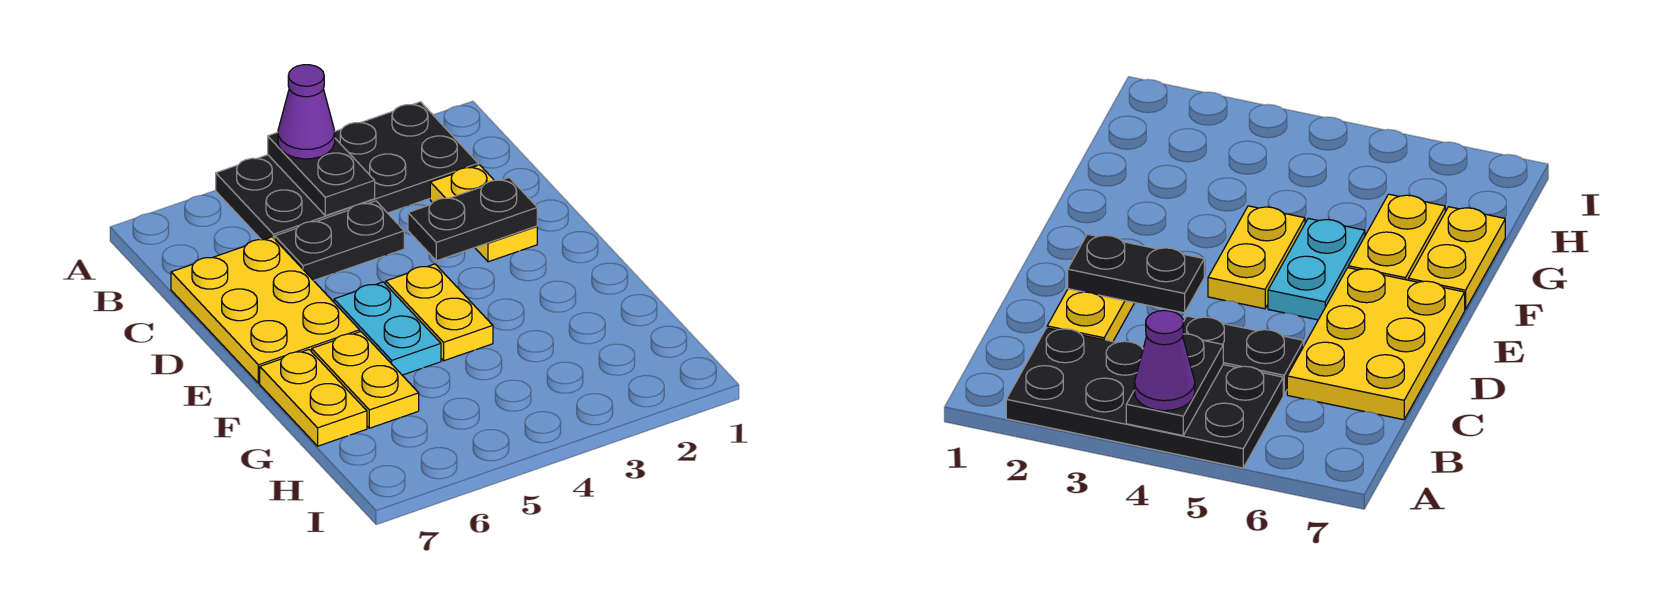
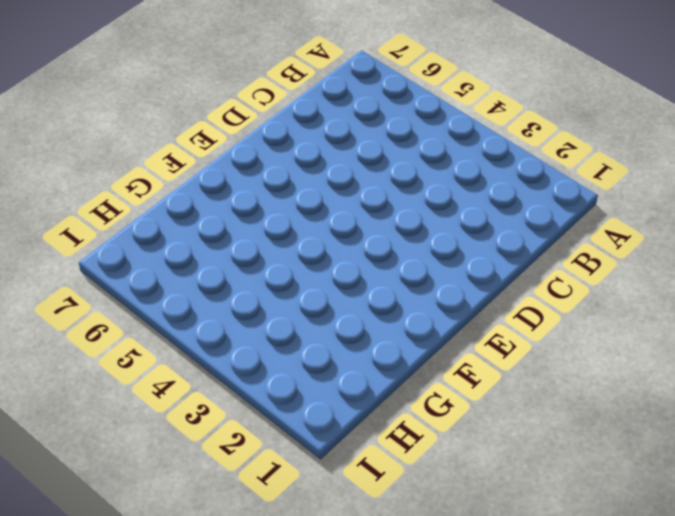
none -> black 2x4 plate [216,102,478,240]
none -> yellow 1x2 plate [430,165,537,262]

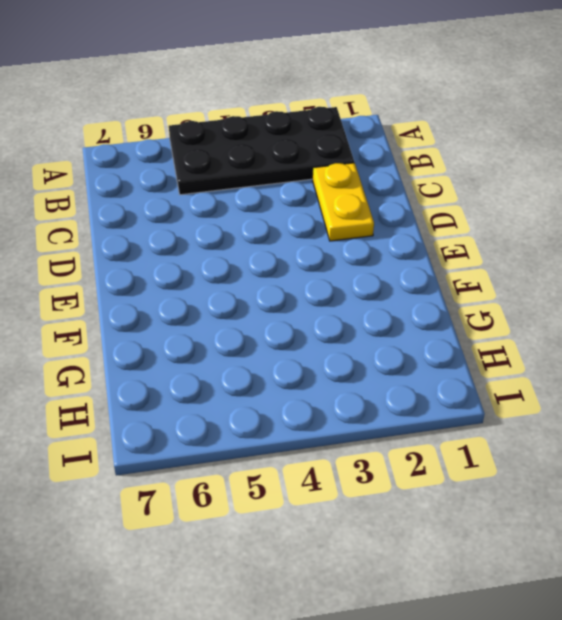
none -> black 1x2 plate [275,201,404,281]
none -> yellow 2x3 plate [171,237,360,383]

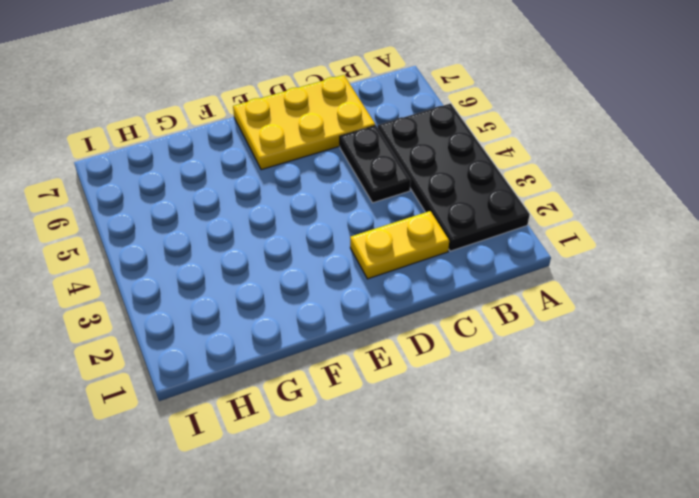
none -> yellow 1x2 plate [386,264,493,361]
none -> cyan 1x2 plate [334,282,441,375]

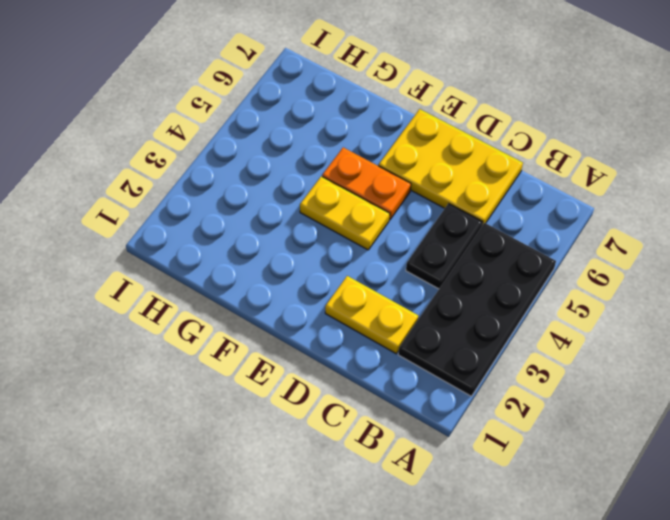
orange 1x2 plate [322,147,411,220] -> cyan 1x2 plate [334,282,441,375]
none -> yellow 1x2 plate [312,332,419,428]
none -> yellow 1x2 plate [260,350,367,446]

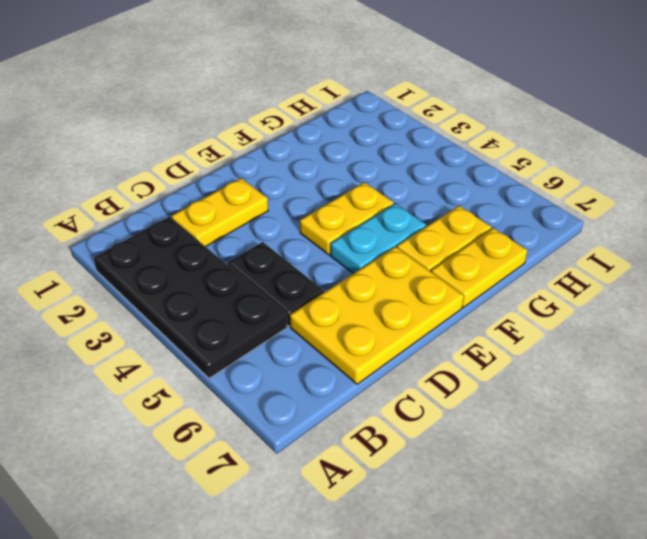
none -> black 1x2 plate [268,132,375,216]
none -> black 1x2 plate [408,178,537,261]

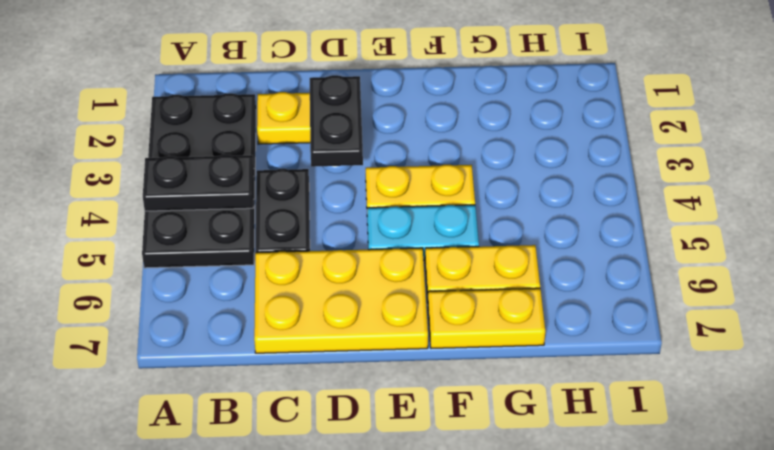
none -> purple 1x1 cone [278,65,335,159]

